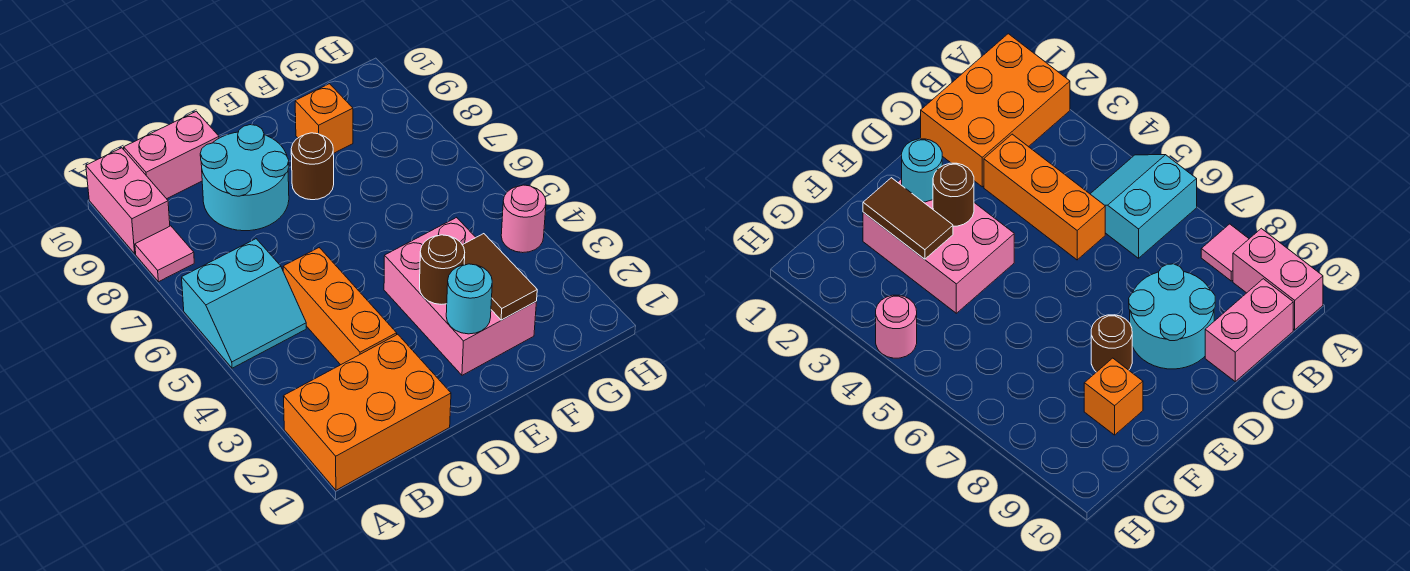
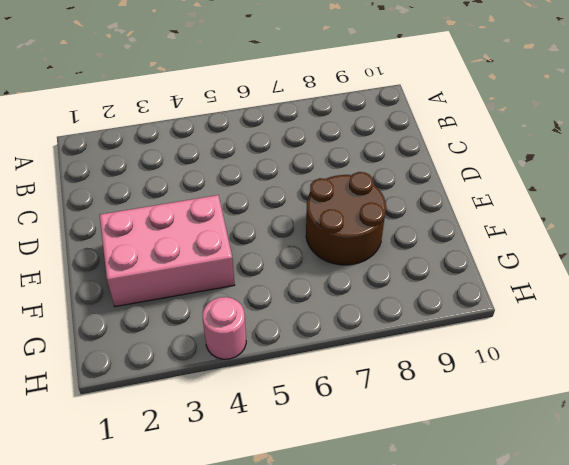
brown 2x2 round brick [306,172,386,265] -> brown 1x1 round brick [291,133,334,200]
none -> orange 2x3 brick [283,334,451,490]
none -> cyan 2x2 slope [182,239,306,368]
none -> pink 1x1 tile [135,226,194,282]

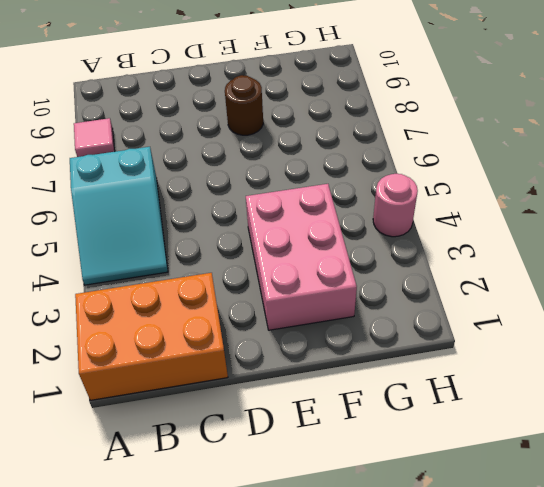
cyan 2x3 slope [70,147,168,285] -> cyan 2x2 slope [182,239,306,368]
none -> pink 1x2 brick [86,148,170,254]
none -> pink 1x2 brick [124,111,219,199]
none -> orange 1x3 brick [283,248,397,365]

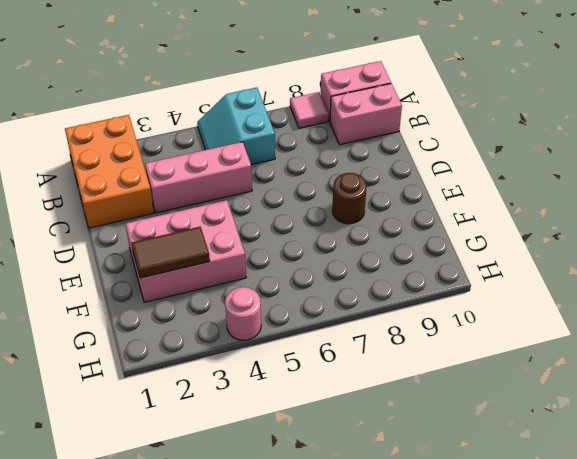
pink 1x2 brick [330,84,402,145] -> pink 1x2 brick turned to [124,111,219,199]
pink 1x3 brick [145,142,252,213] -> orange 1x3 brick [283,248,397,365]
none -> cyan 2x2 round brick [200,125,289,231]
none -> orange 1x1 brick [295,84,353,154]
none -> cyan 1x1 round brick [446,264,492,334]

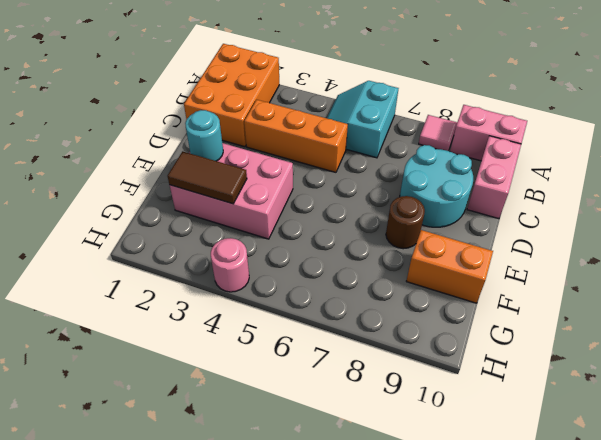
orange 1x2 brick [406,230,493,303] -> orange 1x1 brick [295,84,353,154]
none -> brown 1x1 round brick [420,235,465,304]

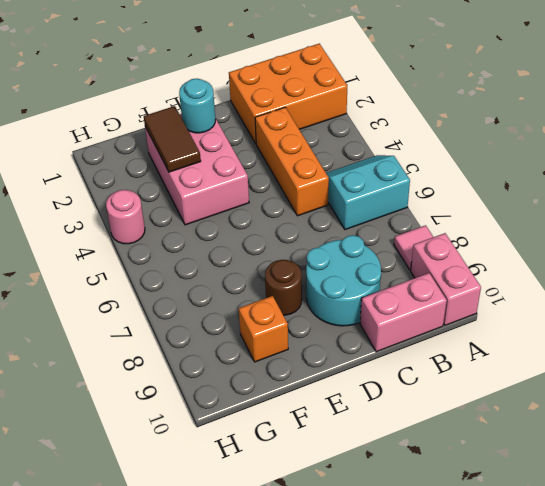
none -> brown 1x1 round brick [420,235,465,304]

